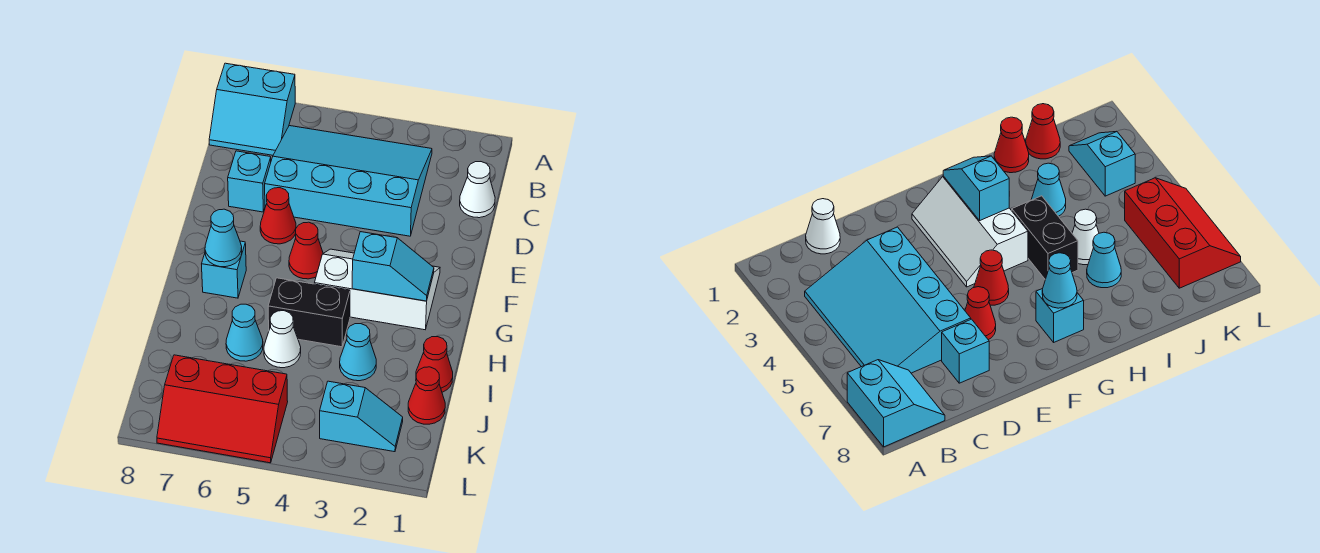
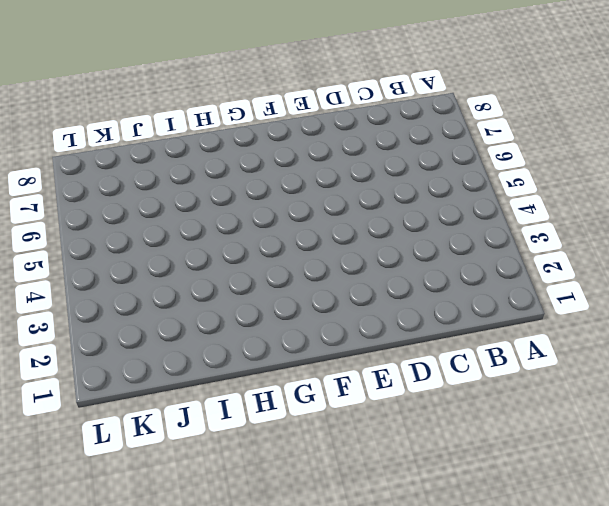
none -> cyan 2x2 slope [209,63,295,155]
none -> cyan 3x4 slope [265,126,432,236]
none -> white 1x1 cone [460,162,495,218]

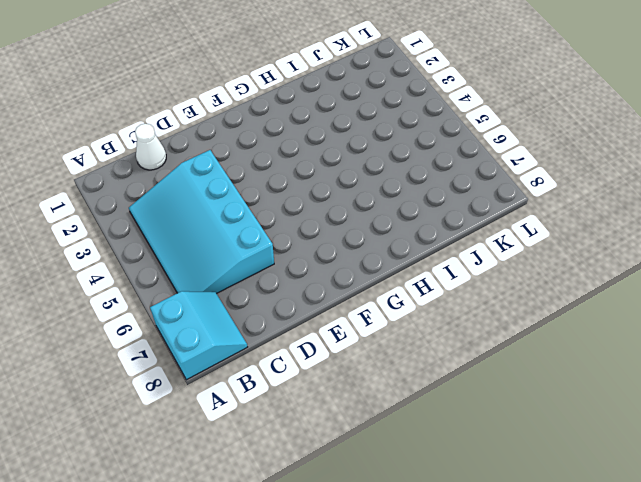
none -> cyan 1x1 brick [228,151,271,212]
none -> red 1x1 cone [260,188,296,244]
none -> white 2x3 slope [314,249,440,330]

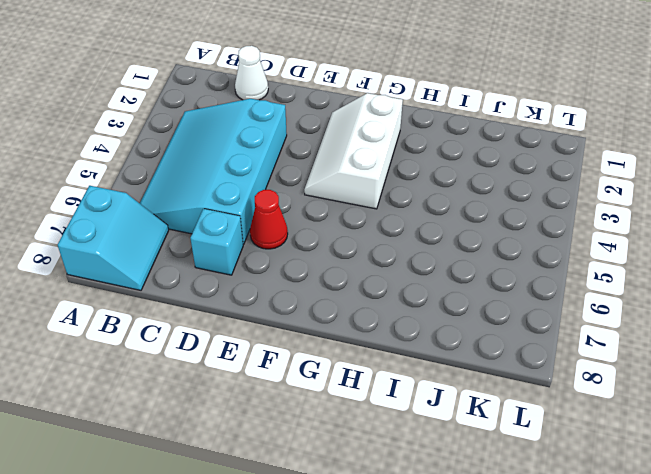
none -> red 1x1 cone [289,222,323,279]
none -> cyan 1x1 brick [202,241,246,298]
none -> black 1x2 brick [268,278,350,347]

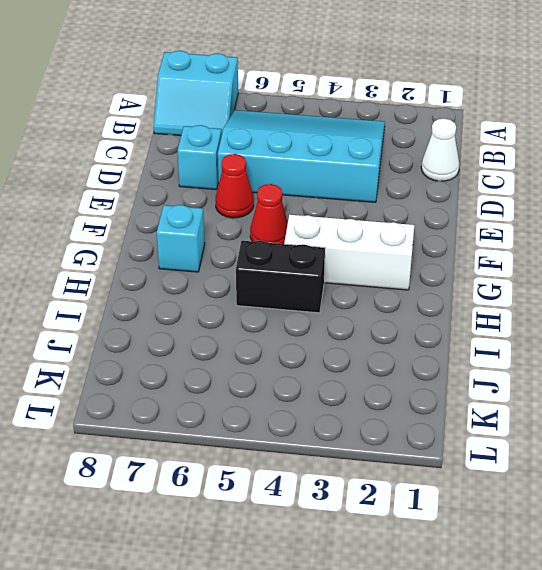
none -> red 1x1 cone [416,337,453,392]
none -> cyan 1x1 cone [340,324,376,381]
none -> white 1x1 cone [264,311,301,368]

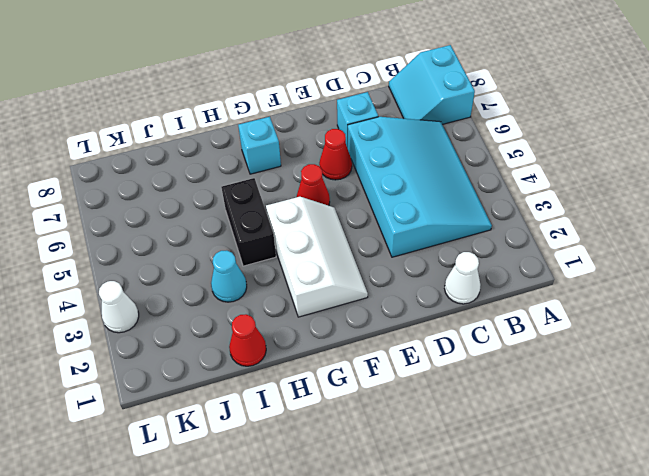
white 1x1 cone [99,281,139,333] -> white 1x1 cone moved to [264,311,301,368]
none -> cyan 1x1 cone [226,304,263,361]
none -> red 1x1 cone [408,367,445,424]
none -> cyan 1x2 slope [320,381,403,452]

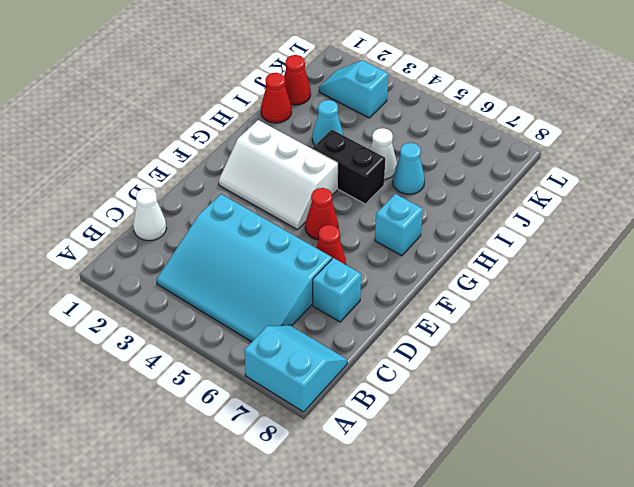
none -> red 2x3 slope [157,355,288,463]
none -> cyan 1x2 slope [352,232,434,301]
none -> cyan 1x1 cone [205,209,242,267]

